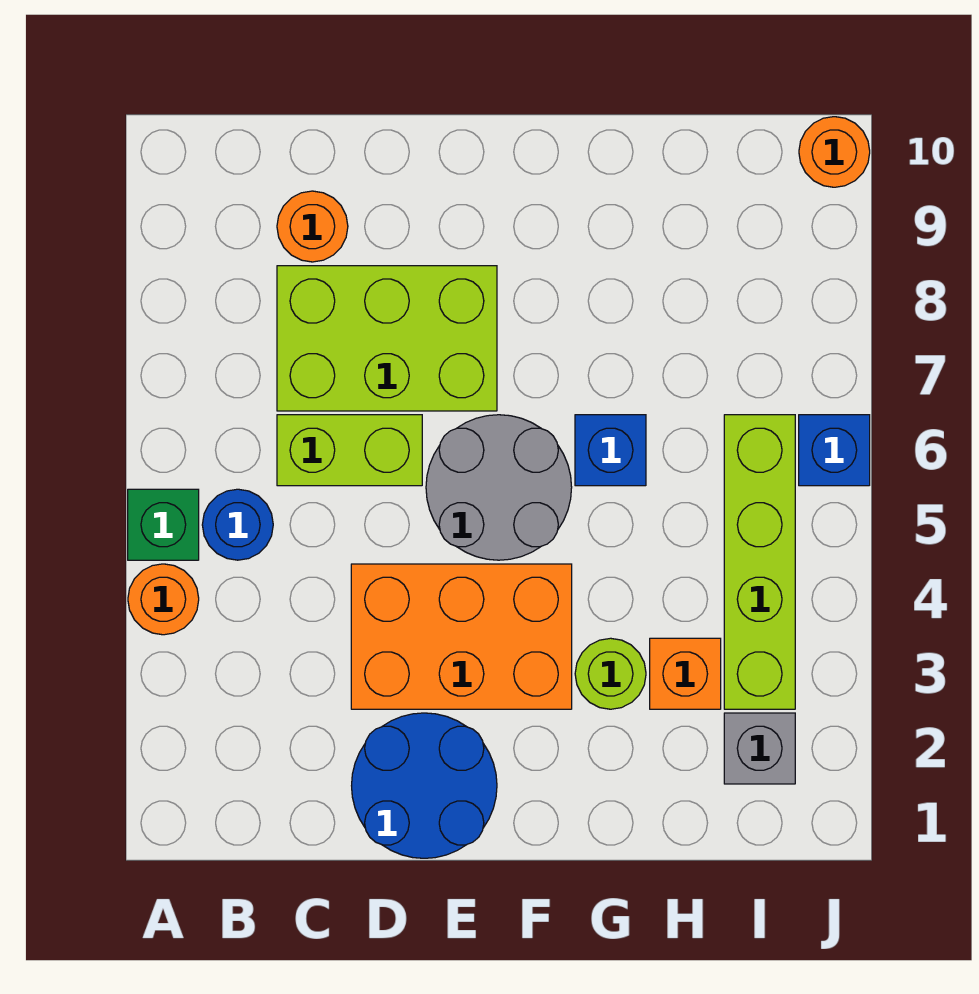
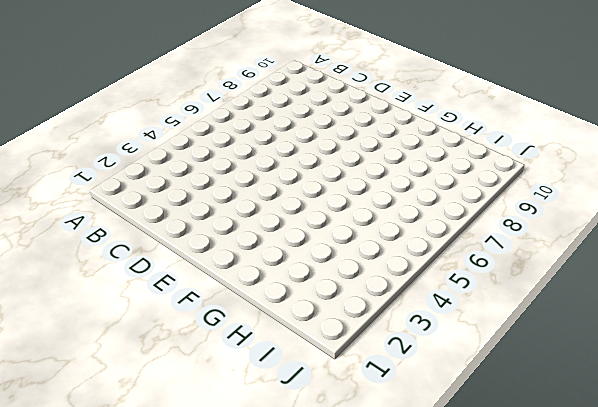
none -> orange 1x1 round brick [128,564,199,635]
none -> green 1x1 brick [128,489,199,560]
none -> blue 1x1 round brick [202,489,273,560]

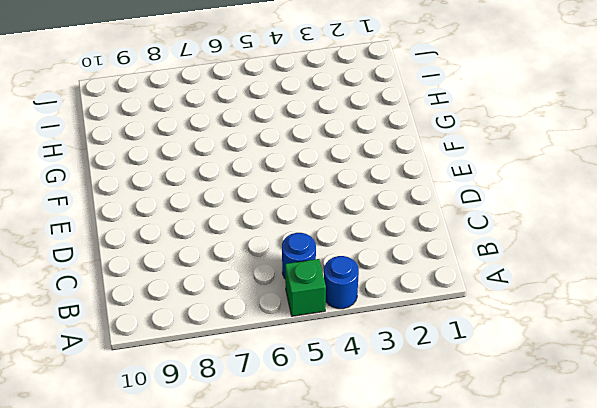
blue 1x1 round brick [324,256,359,309] -> orange 1x1 round brick [128,564,199,635]
none -> lime 1x2 brick [277,415,422,486]
none -> lime 2x3 brick [277,266,497,411]
none -> orange 1x1 round brick [277,191,348,262]

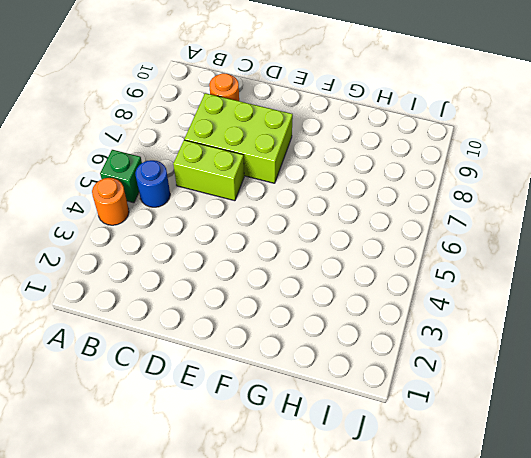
none -> blue 2x2 round brick [352,713,497,858]
none -> orange 2x3 brick [351,564,572,709]
none -> grey 2x2 round brick [426,415,572,560]

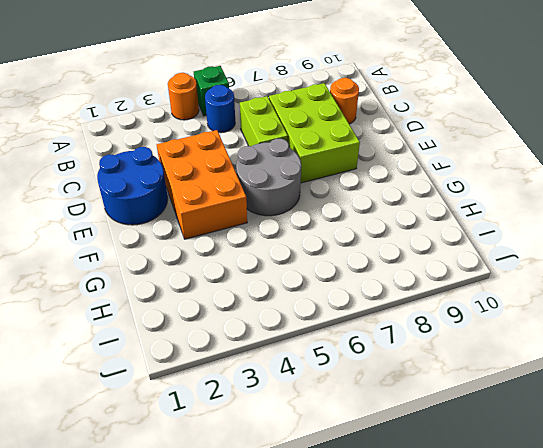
none -> lime 1x1 round brick [575,638,646,709]
none -> blue 1x1 brick [575,415,646,486]
none -> orange 1x1 brick [650,638,721,709]

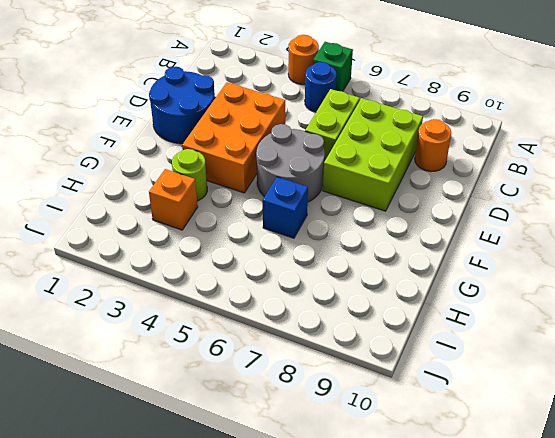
none -> grey 1x1 brick [724,713,795,784]
none -> lime 1x4 brick [724,415,795,709]
none -> blue 1x1 brick [799,415,870,486]

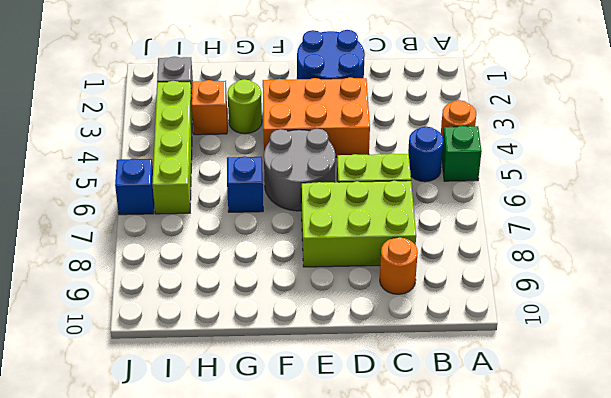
none -> orange 1x1 round brick [799,117,870,187]

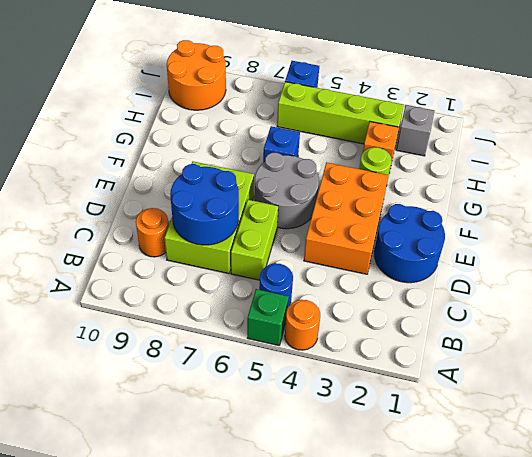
blue 2x2 round brick [170,164,239,245] -> none
orange 2x2 round brick [167,40,226,110] -> orange 1x1 round brick [799,117,870,187]

